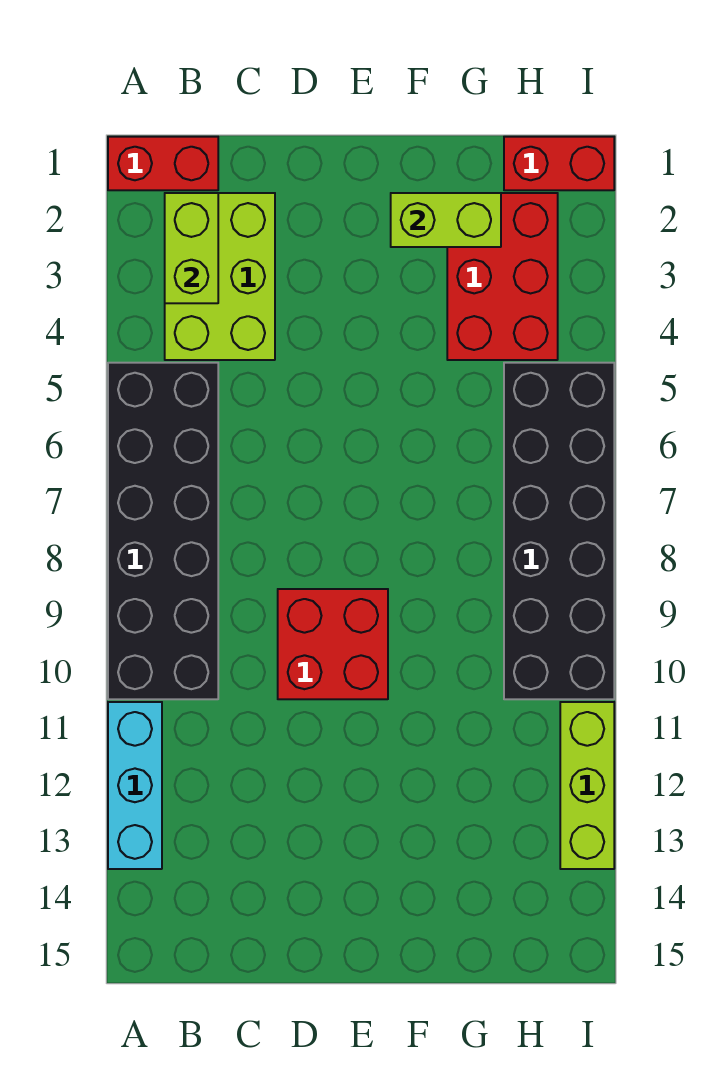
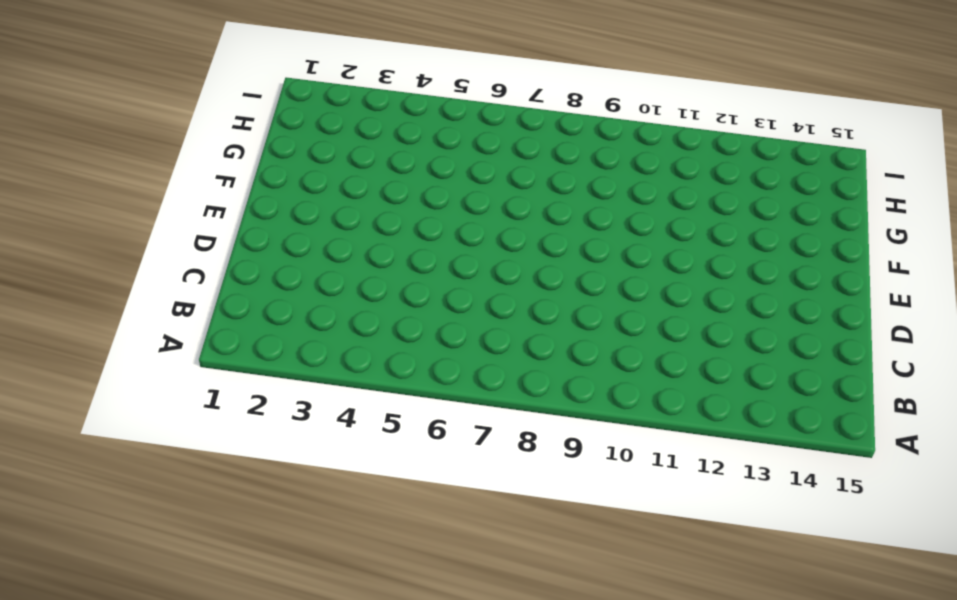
none -> red 1x2 brick [108,137,218,190]
none -> black 2x6 brick [108,363,218,699]

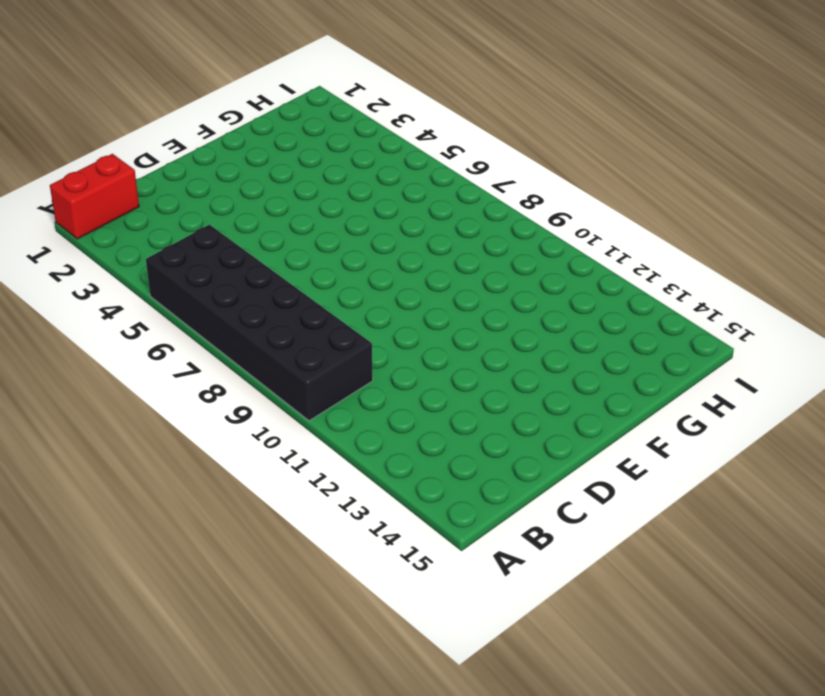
none -> cyan 1x3 brick [108,702,162,869]
none -> lime 2x3 brick [165,193,275,360]

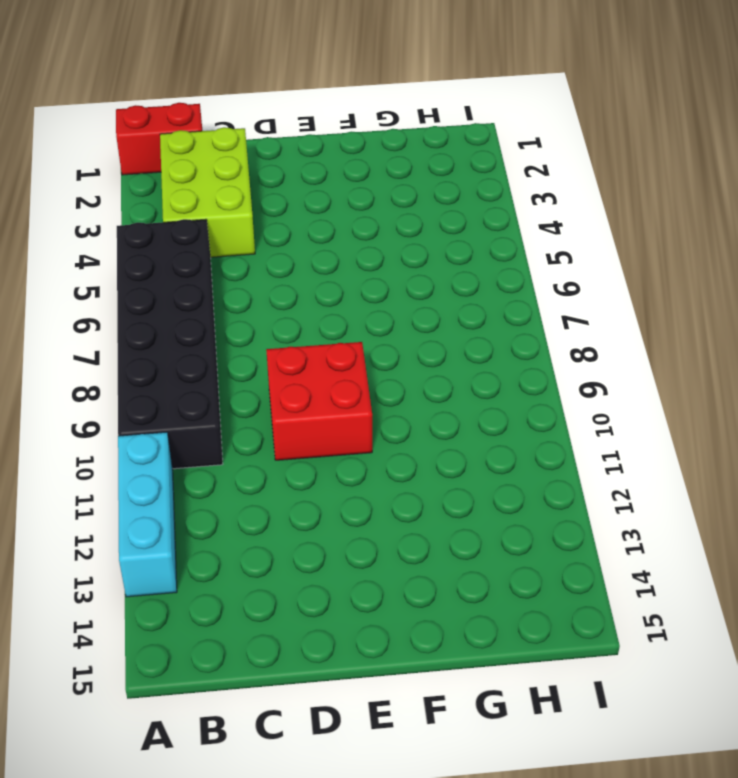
none -> red 2x3 brick [447,193,558,360]
none -> red 1x2 brick [504,137,614,190]

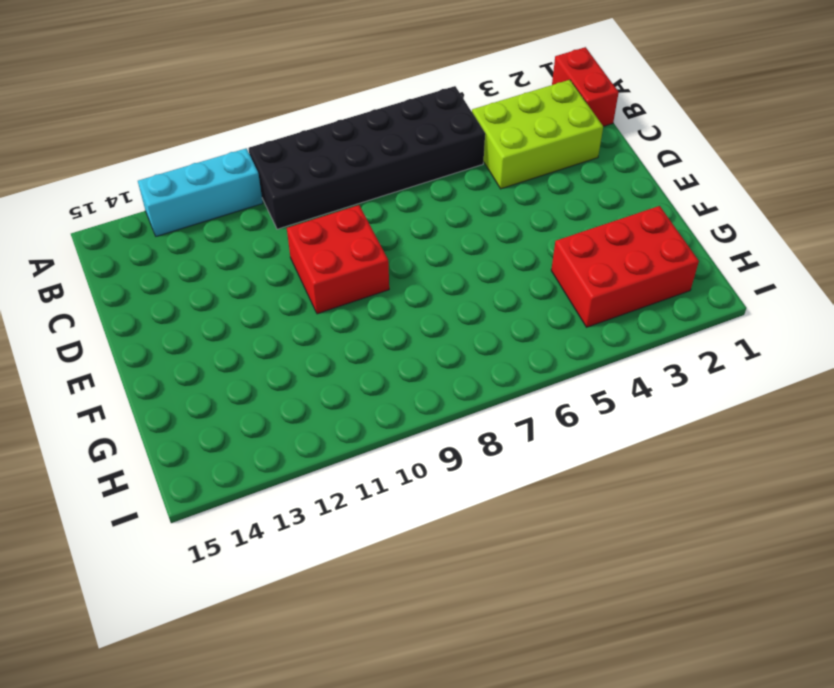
none -> red 1x2 brick [504,137,614,190]
none -> black 2x6 brick [504,363,614,699]

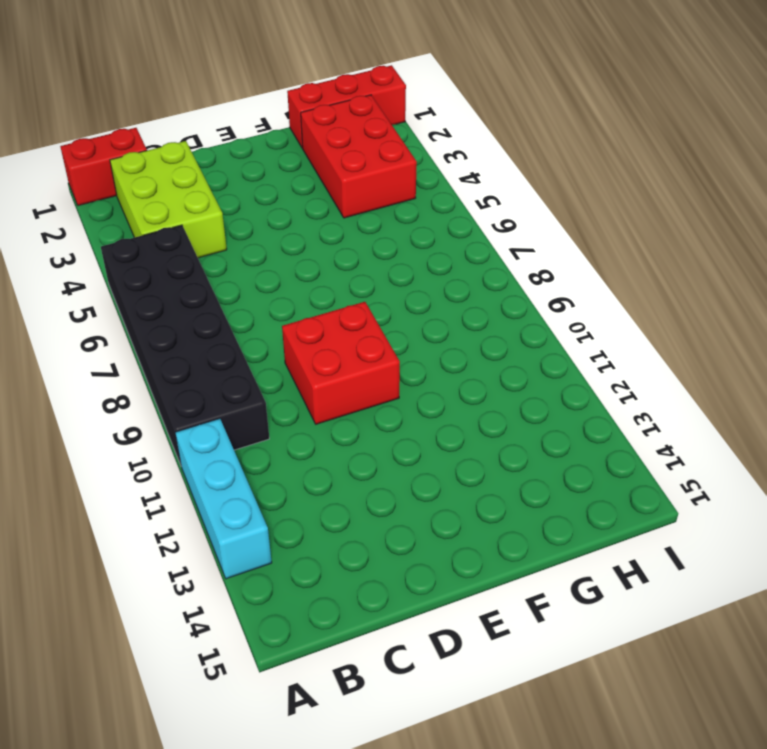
red 1x3 brick [287,65,406,148] -> red 1x2 brick [504,137,614,190]
none -> black 2x6 brick [504,363,614,699]
none -> lime 1x3 brick [560,702,614,869]

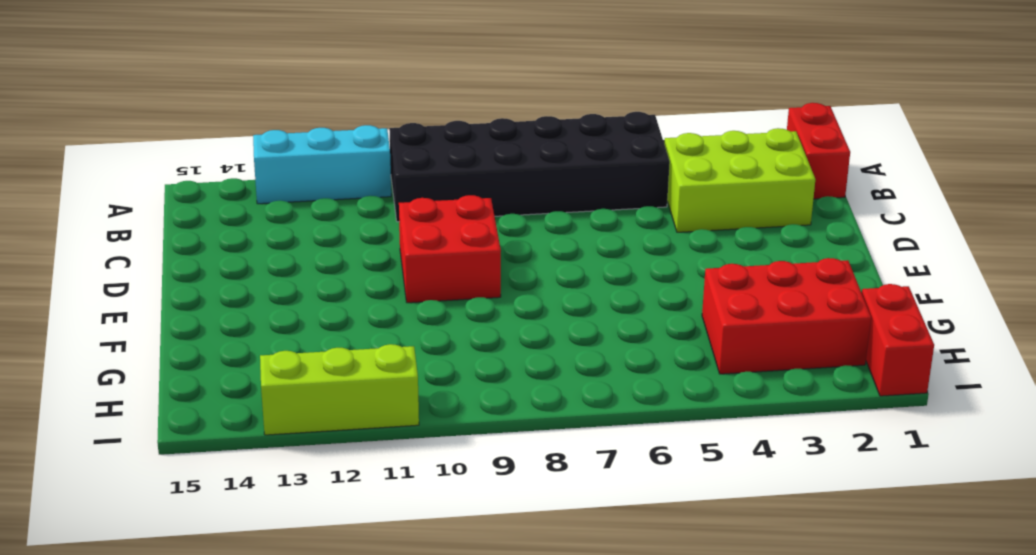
none -> black 2x6 brick [504,363,614,699]
none -> lime 1x2 brick [165,193,218,303]

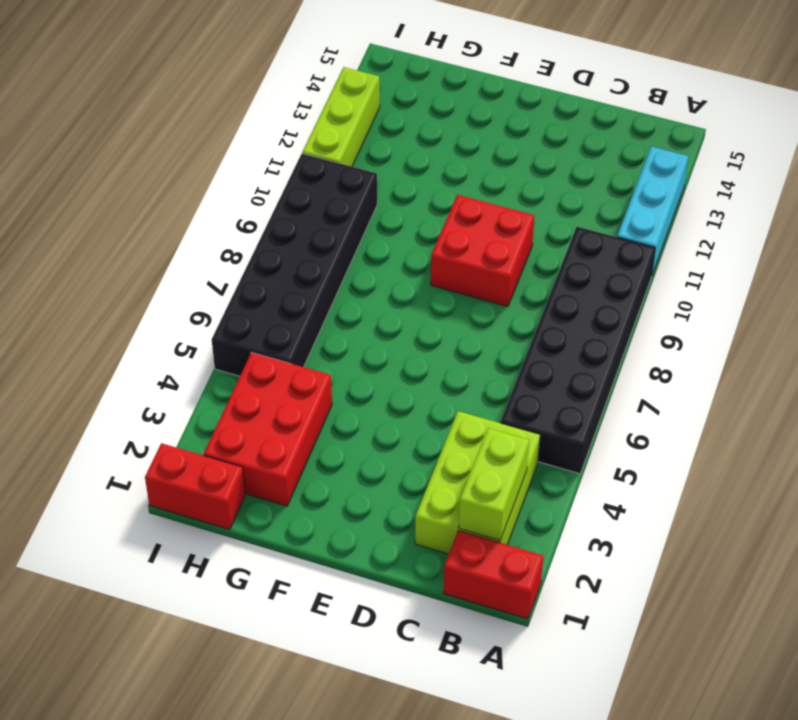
none -> lime 1x2 brick [391,193,501,247]

